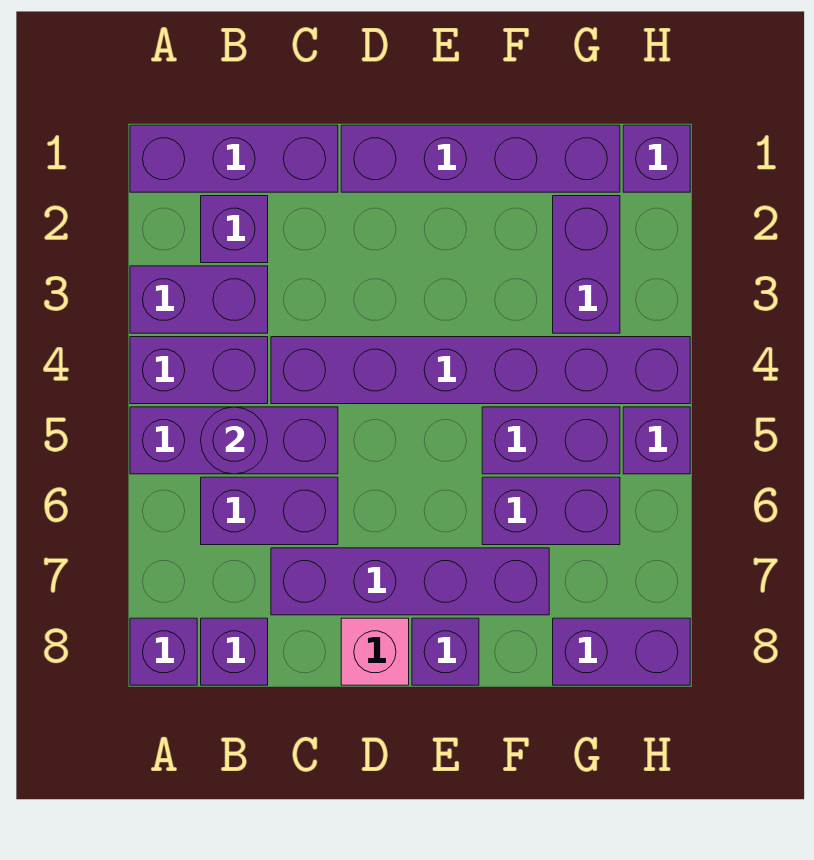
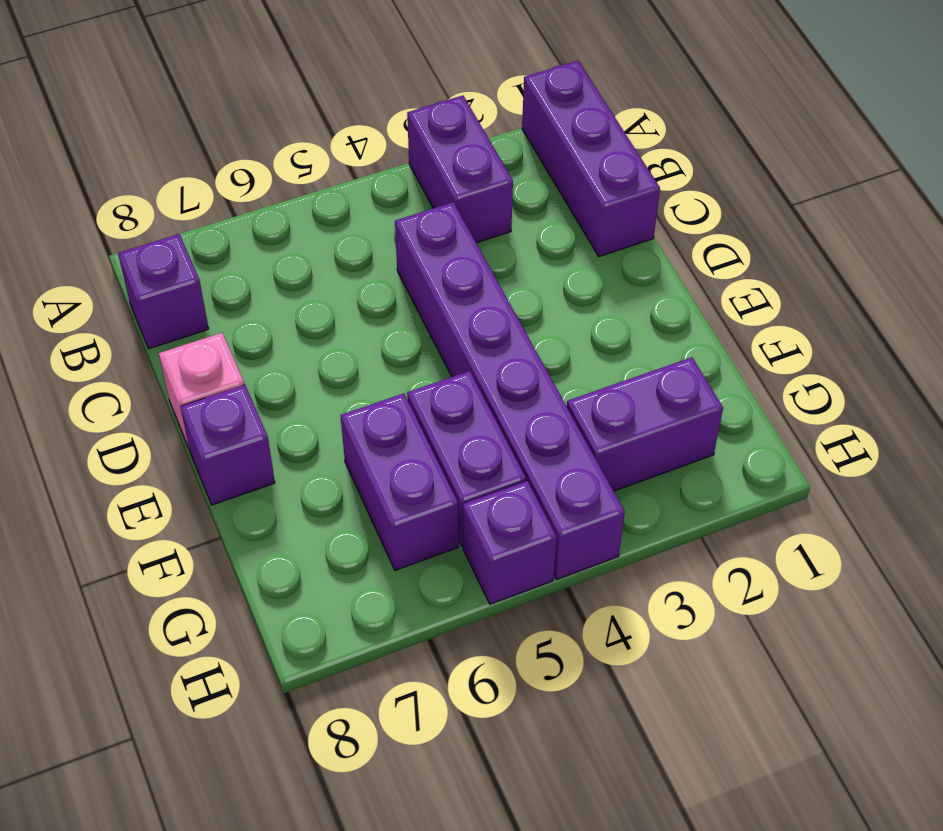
none -> purple 1x2 brick [130,337,268,404]
none -> purple 1x3 brick [130,407,338,474]
none -> purple 1x1 brick [130,618,197,685]

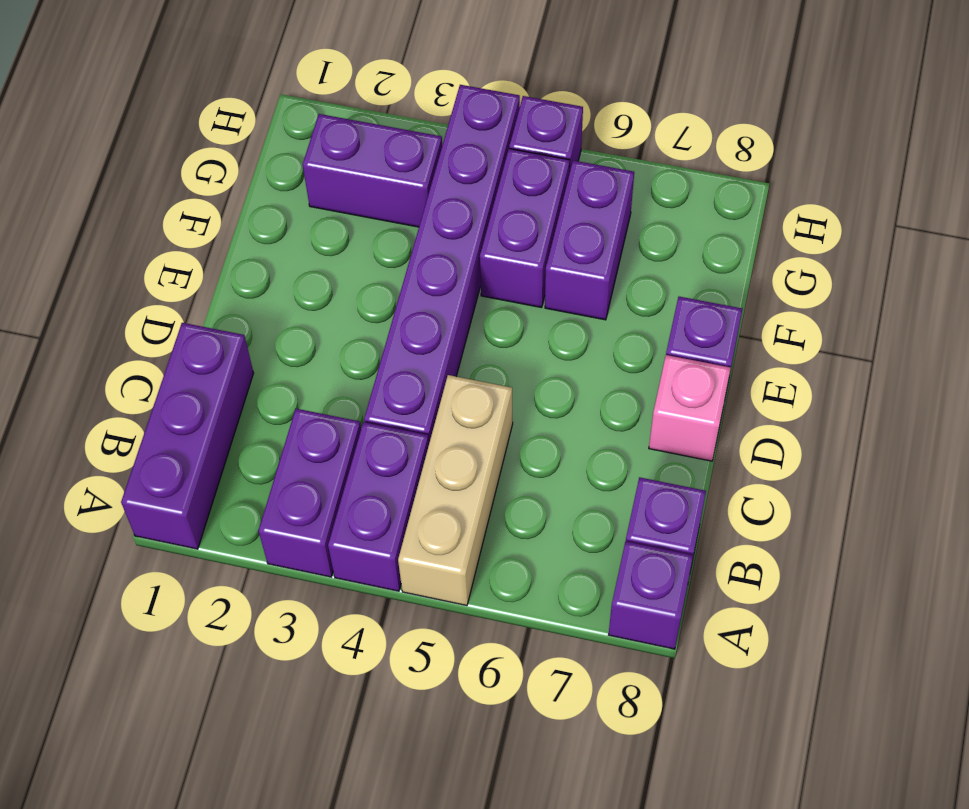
tan 1x3 brick [398,375,513,606] -> purple 1x3 brick [130,407,338,474]
none -> purple 1x1 brick [201,196,268,263]
none -> purple 1x2 brick [201,477,338,545]
none -> purple 1x4 brick [271,548,549,615]

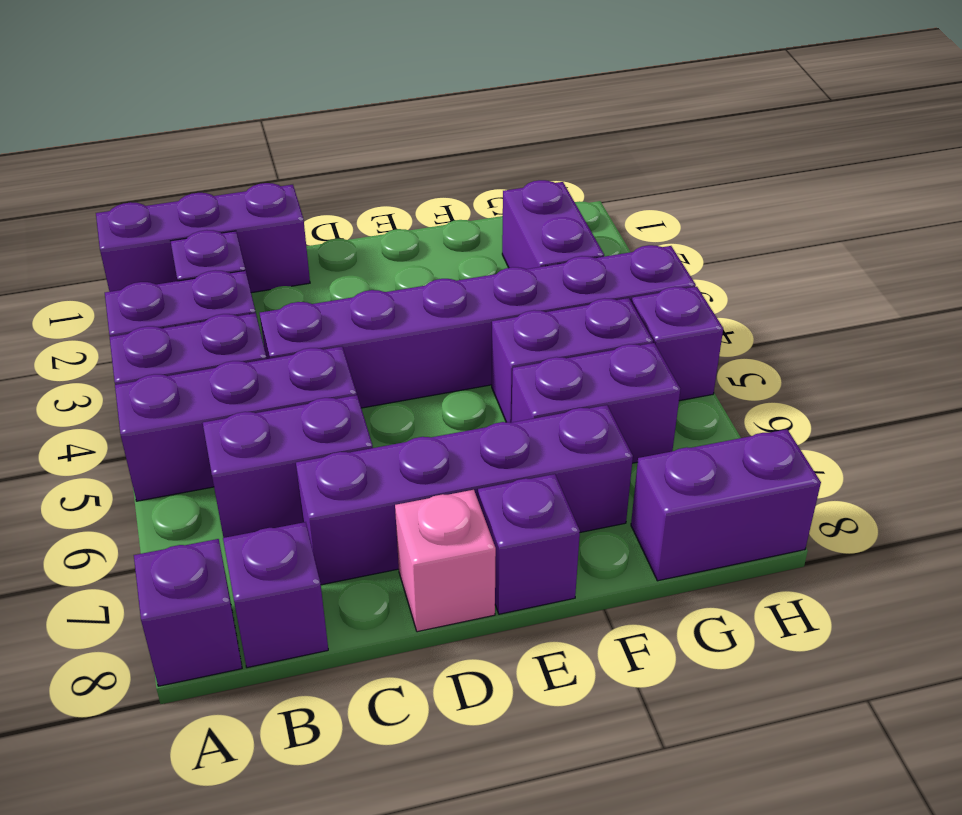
none -> purple 1x4 brick [341,125,620,192]
none -> purple 1x1 brick [623,125,690,192]
none -> purple 1x1 round brick [201,407,268,474]

